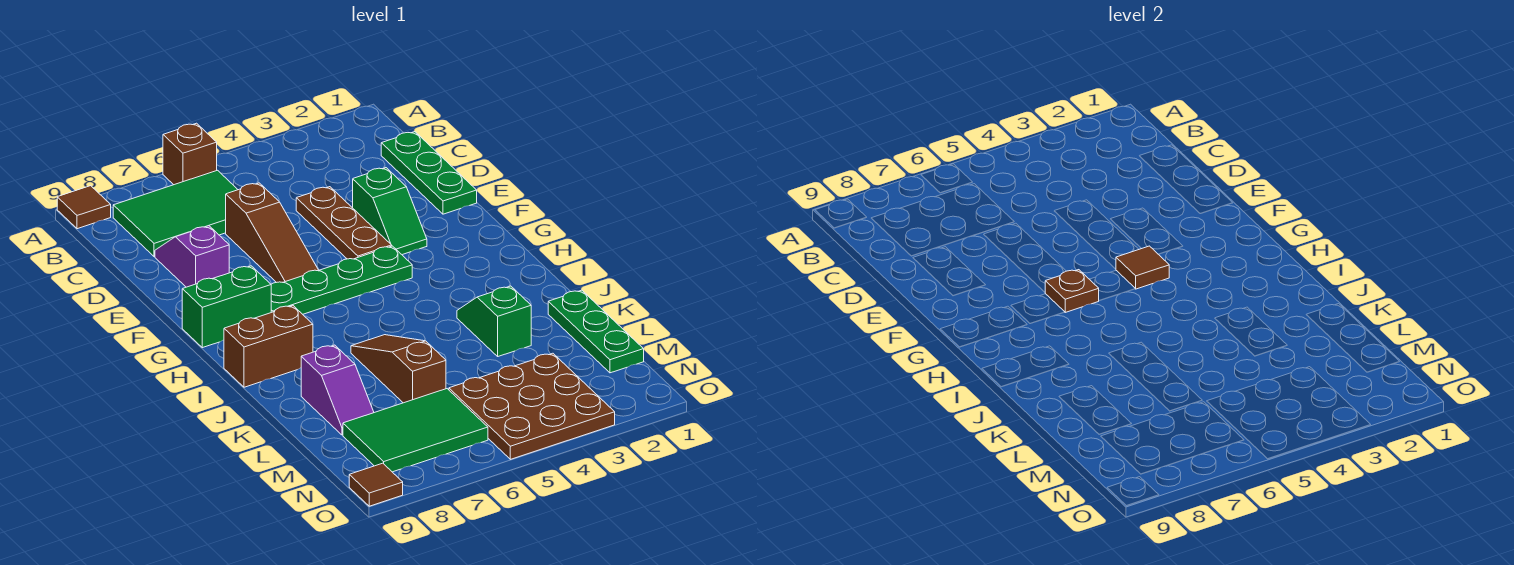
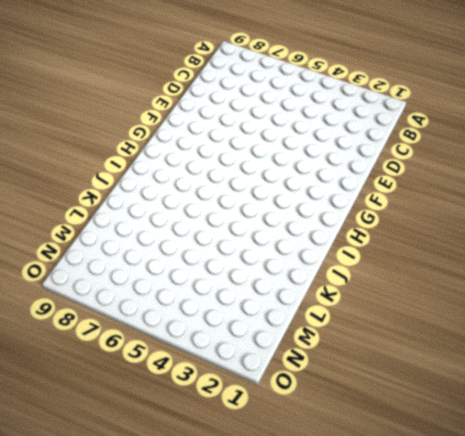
none -> brown 1x1 brick [163,123,217,185]
none -> brown 1x1 tile [57,186,111,229]
none -> green 2x3 tile [113,170,238,257]

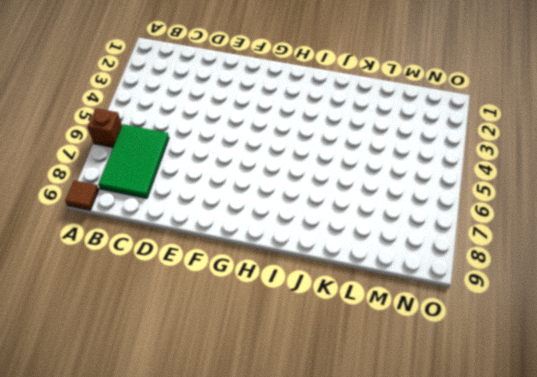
none -> green 1x3 plate [381,132,477,214]
none -> brown 1x3 plate [296,187,392,259]
none -> brown 1x3 slope [226,183,319,283]

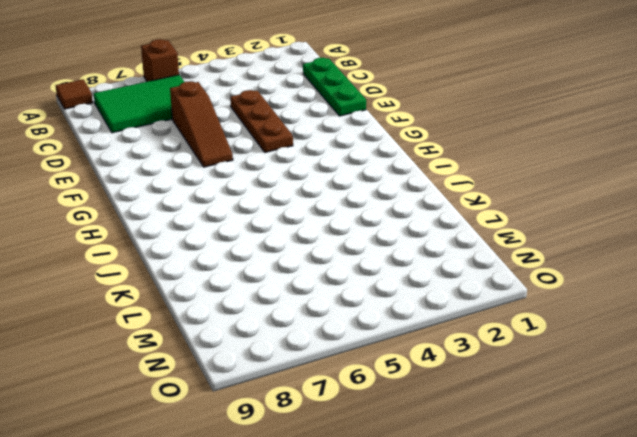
none -> purple 1x2 slope [155,226,229,287]
none -> green 1x2 slope [353,168,427,255]
none -> green 1x4 plate [271,246,412,314]

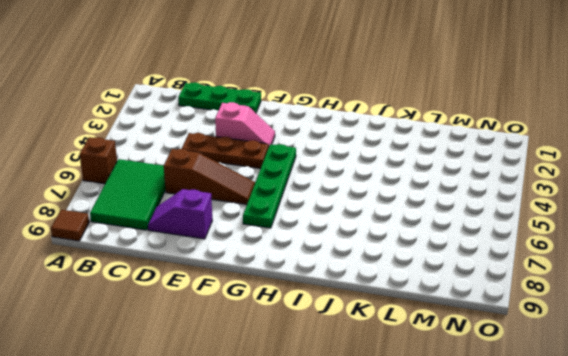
pink 1x2 slope [215,102,275,145] -> green 1x2 slope [353,168,427,255]
none -> green 1x2 brick [182,266,271,348]
none -> brown 1x2 brick [224,306,313,387]
none -> green 1x2 slope [457,286,531,356]

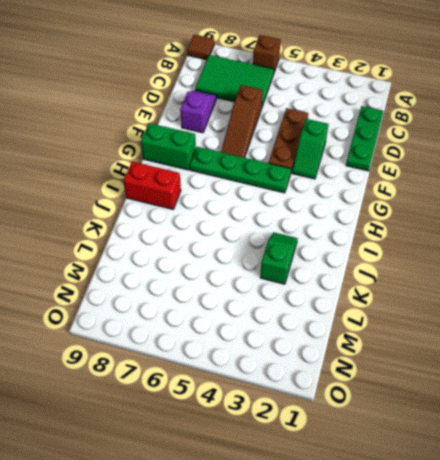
red 1x2 brick [124,162,181,209] -> brown 1x2 brick [224,306,313,387]
none -> brown 1x3 slope [351,335,446,403]
none -> green 1x3 plate [548,290,644,373]
none -> purple 1x2 slope [301,345,374,435]

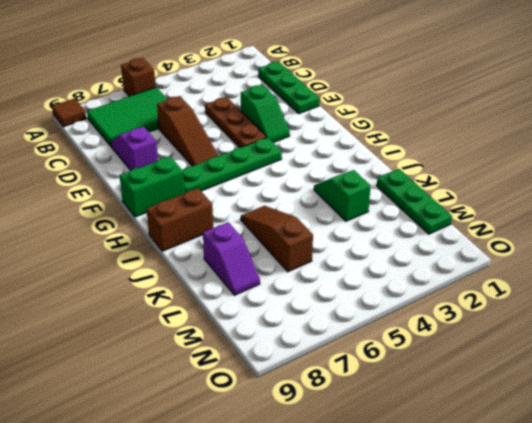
none -> brown 3x3 plate [449,353,615,459]
none -> green 2x3 tile [343,389,488,472]
none -> brown 1x1 tile [349,463,403,506]

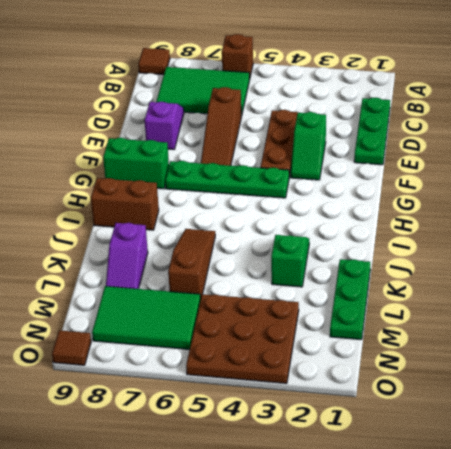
none -> brown 1x1 tile [1116,246,1169,289]
none -> brown 1x1 plate [1045,270,1099,312]

